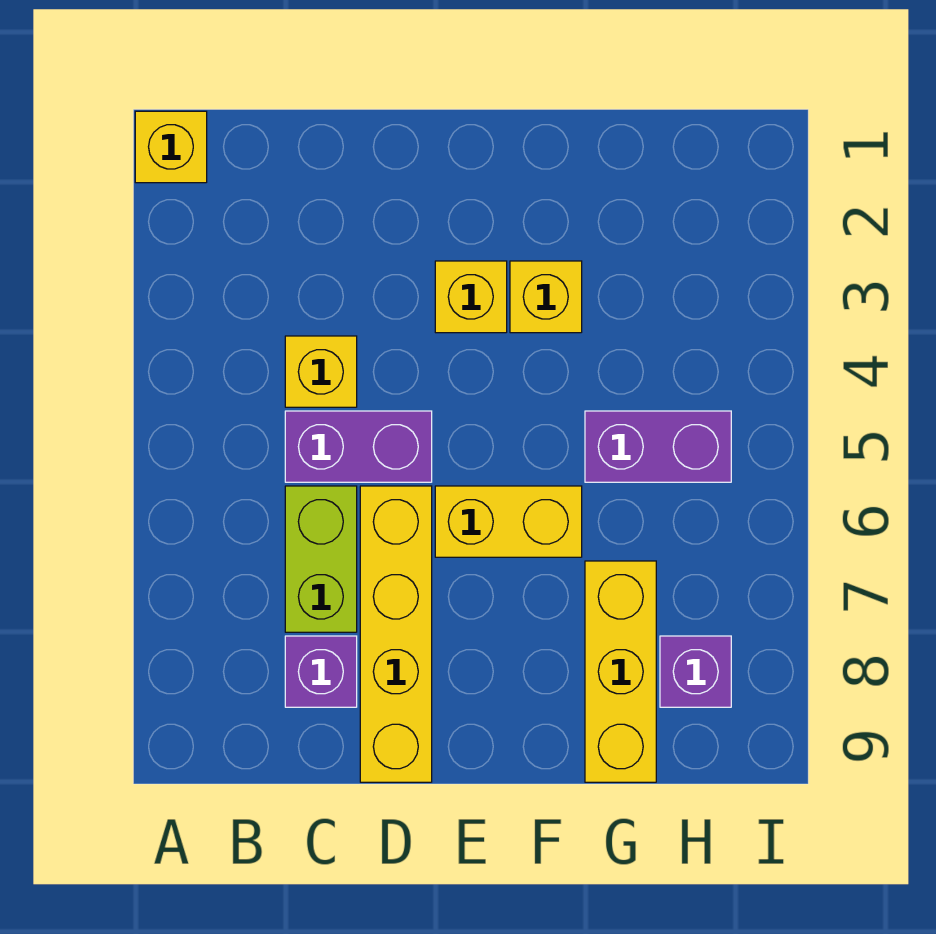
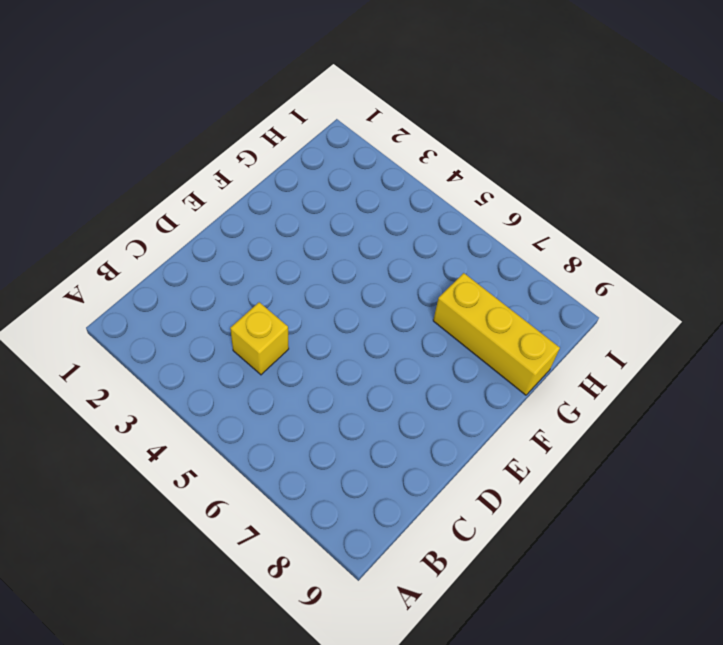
none -> yellow 1x1 brick [135,111,207,183]
none -> purple 1x2 brick [285,411,432,482]
none -> lime 1x2 brick [285,486,357,632]

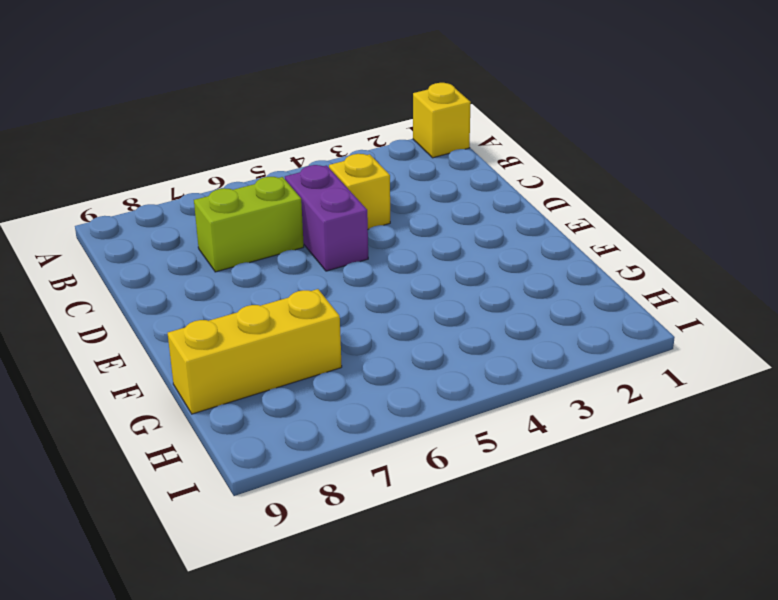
none -> purple 1x1 brick [285,636,357,707]
none -> yellow 1x4 brick [360,486,432,782]
none -> yellow 1x1 brick [435,261,507,333]

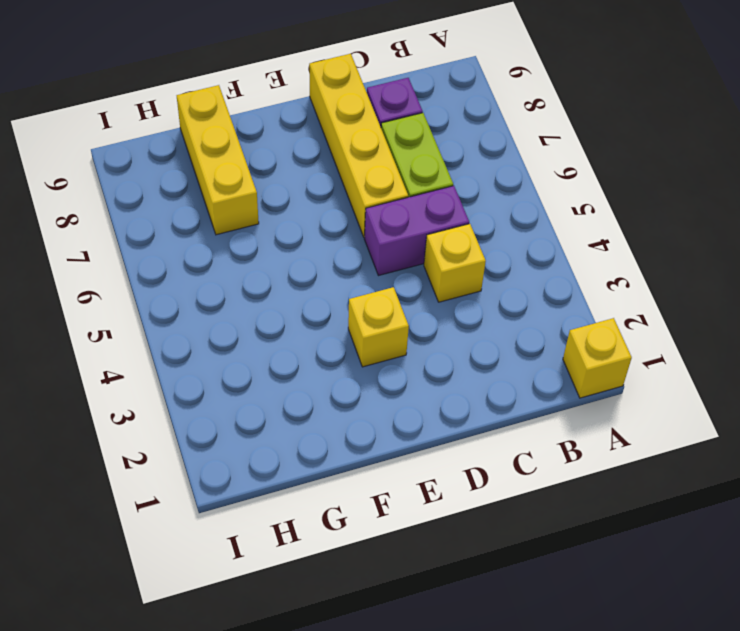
none -> yellow 1x2 brick [435,486,582,557]
none -> yellow 1x1 brick [510,261,582,333]
none -> purple 1x2 brick [585,411,731,482]

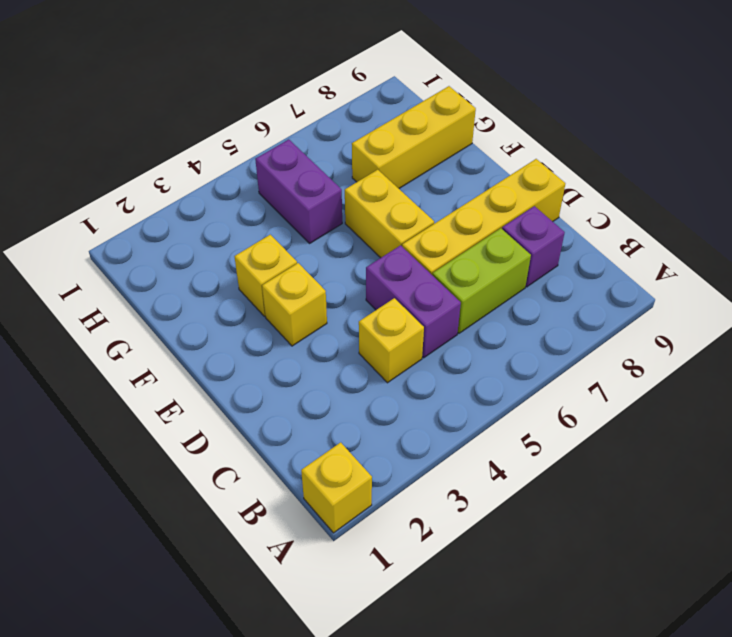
none -> purple 1x1 brick [660,636,731,707]

